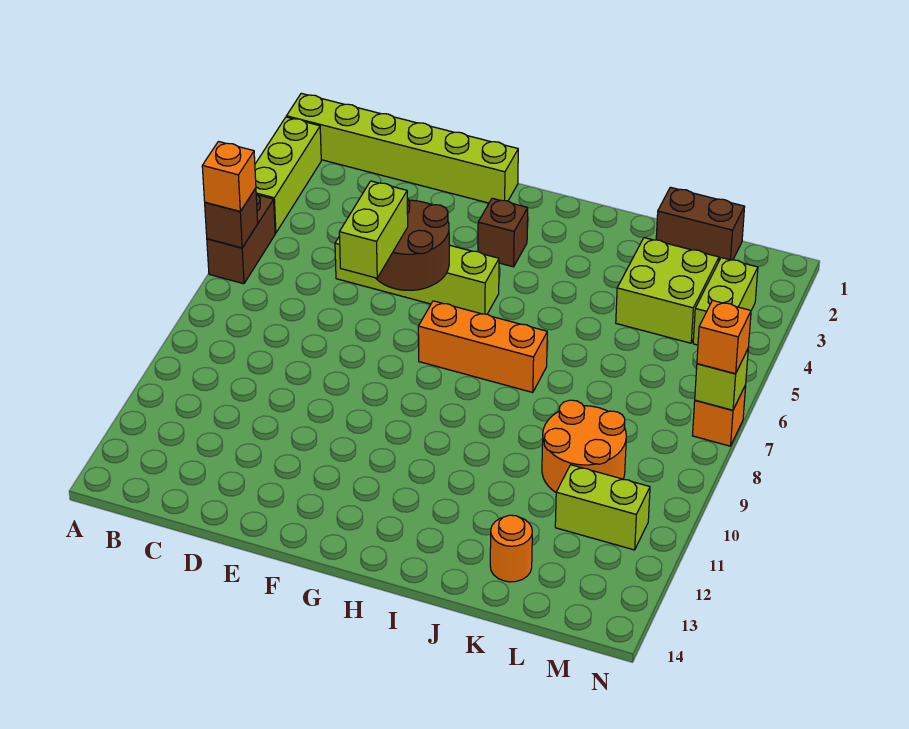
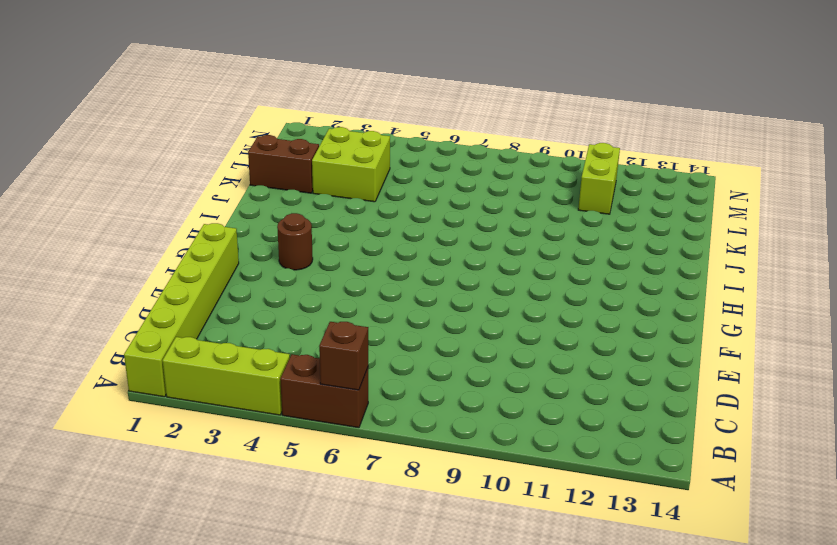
brown 1x1 round brick [277,213,313,270] -> brown 1x1 brick [478,198,528,267]
brown 1x2 brick [248,135,319,193] -> brown 1x2 brick turned to [656,187,745,260]
none -> lime 1x4 brick [335,236,499,314]
none -> orange 1x3 brick [418,301,547,392]
none -> orange 2x2 round brick [542,400,626,492]

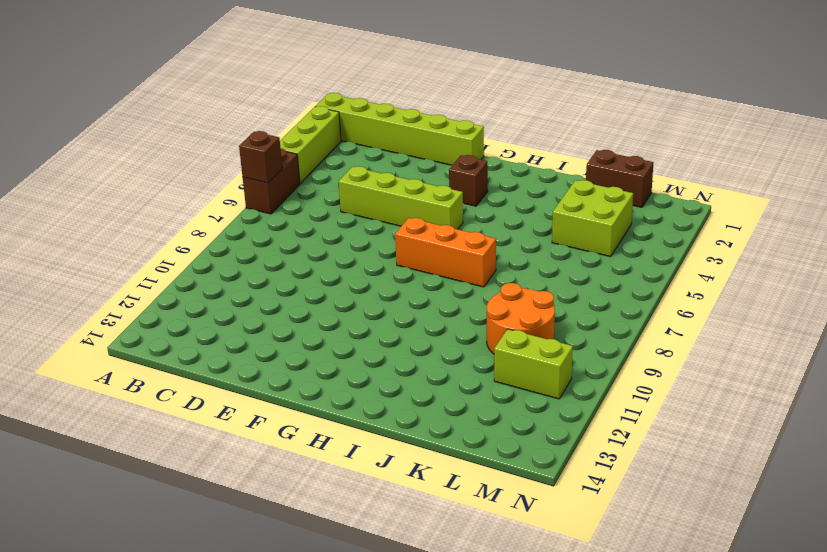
none -> orange 1x1 round brick [490,515,532,582]
none -> lime 1x2 brick [693,258,758,345]
none -> orange 1x1 brick [693,385,746,446]

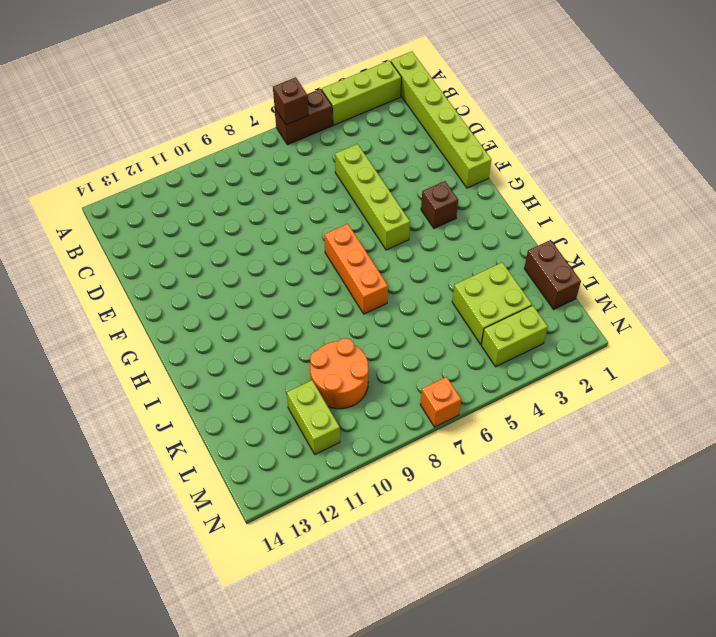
none -> orange 1x1 round brick [490,515,532,582]
none -> brown 2x2 round brick [376,199,449,290]
none -> lime 1x1 brick [695,349,748,410]

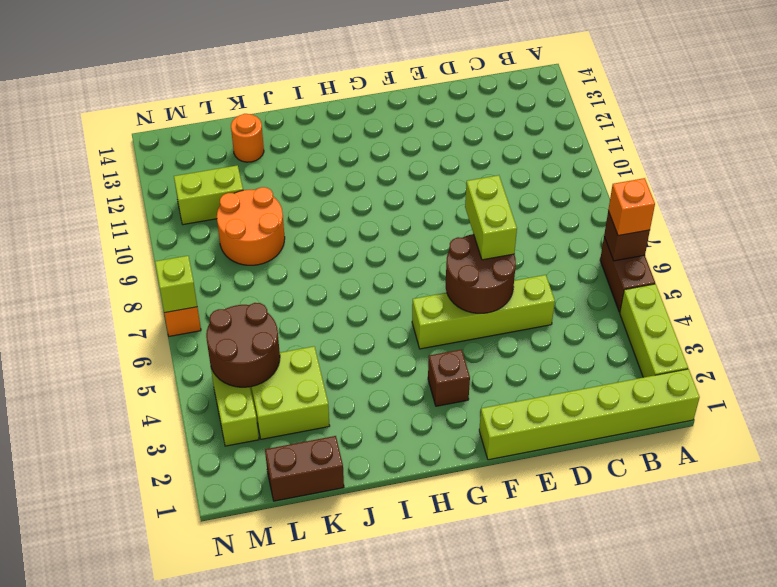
brown 2x2 round brick [206,303,280,387] -> none
none -> orange 1x3 brick [418,301,547,392]
none -> orange 1x1 brick [697,300,751,374]

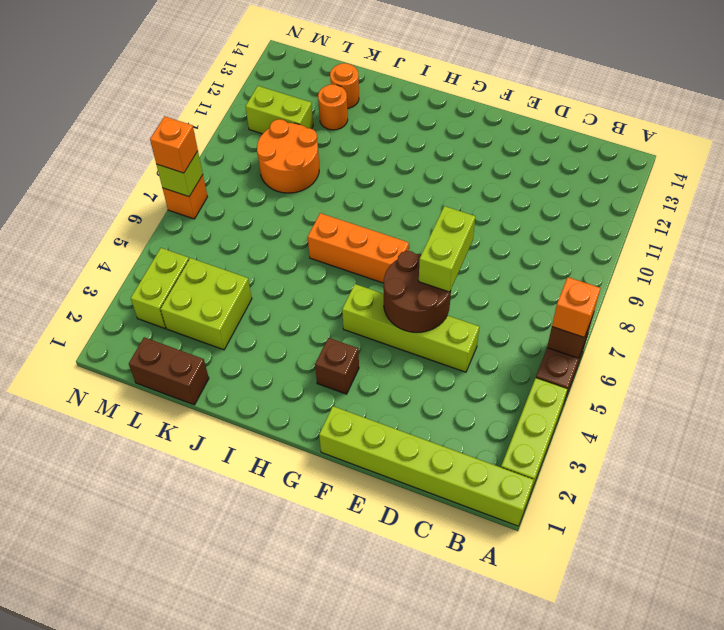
orange 1x1 round brick [318,84,348,130] -> none

